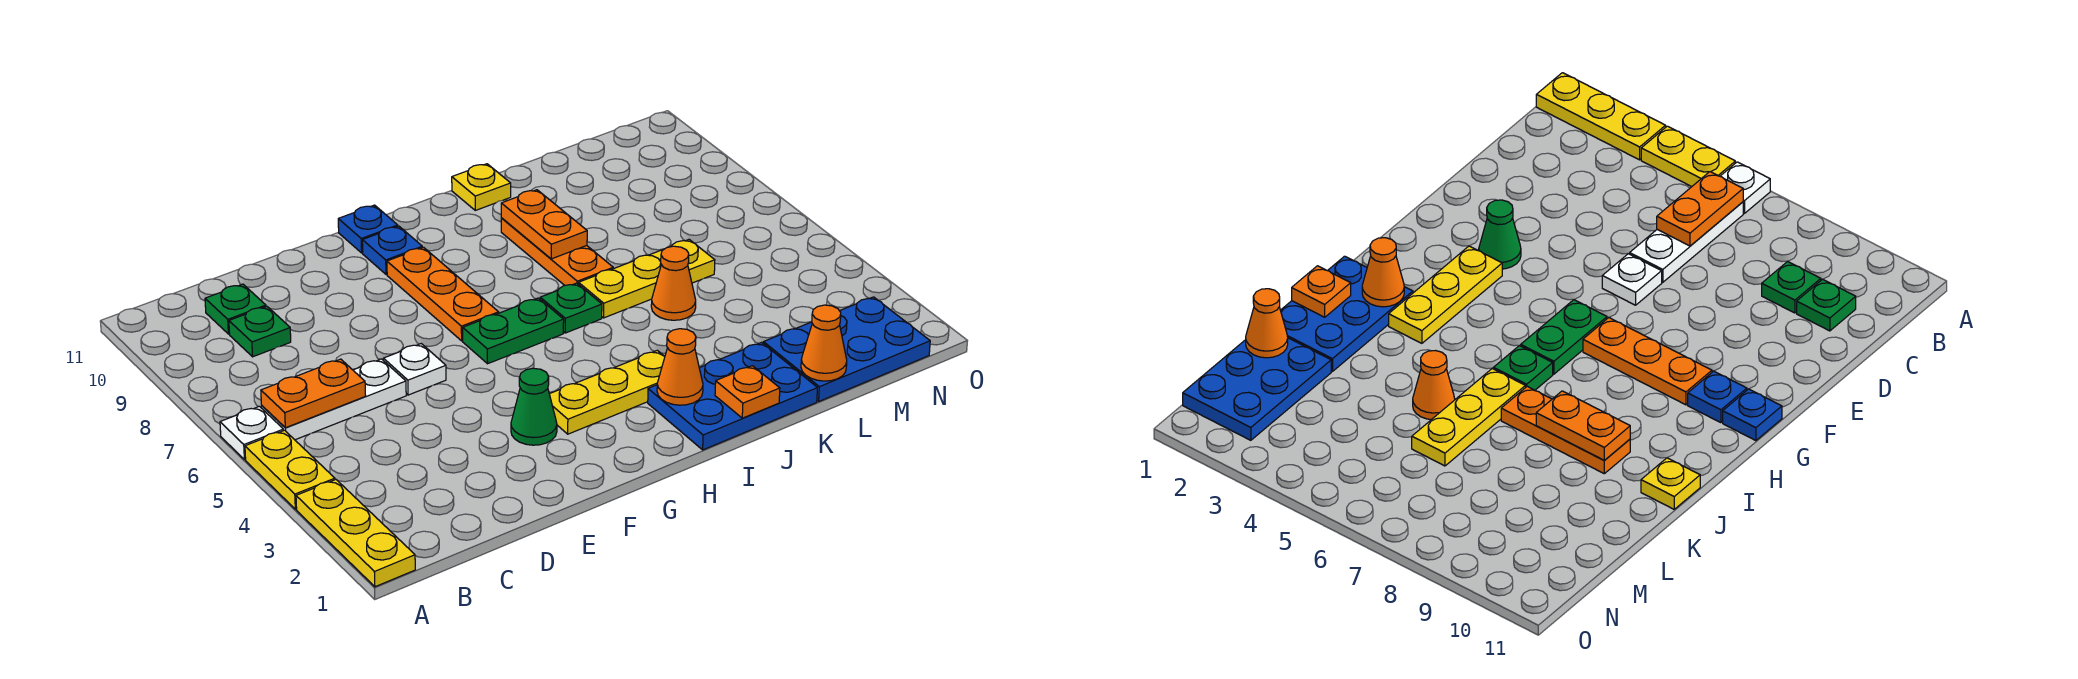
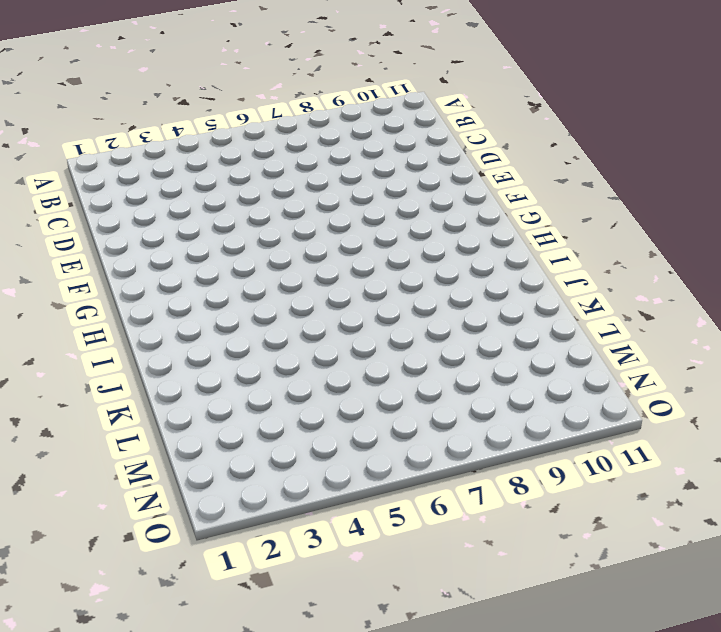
none -> yellow 1x3 plate [296,479,415,587]
none -> yellow 1x2 plate [245,430,335,509]
none -> white 1x1 plate [220,406,283,460]

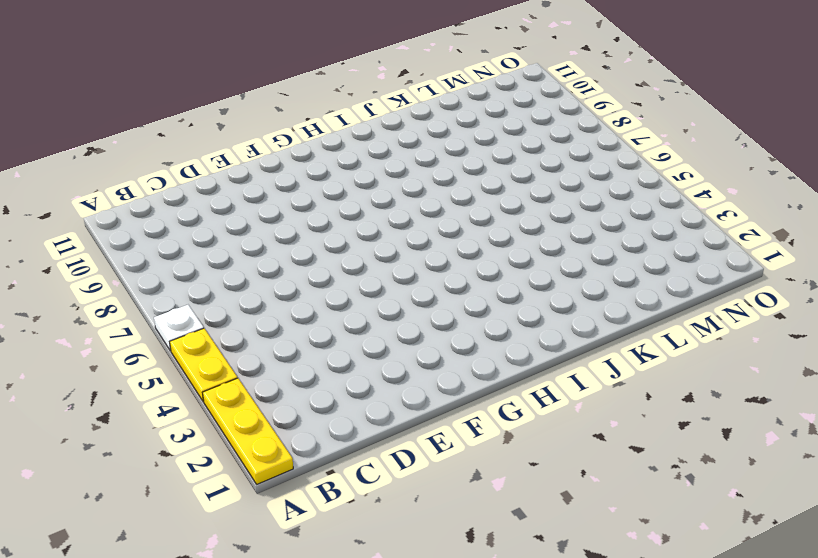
none -> white 1x3 plate [262,359,406,440]
none -> green 1x1 plate [229,306,291,357]
none -> green 1x1 plate [205,284,266,334]

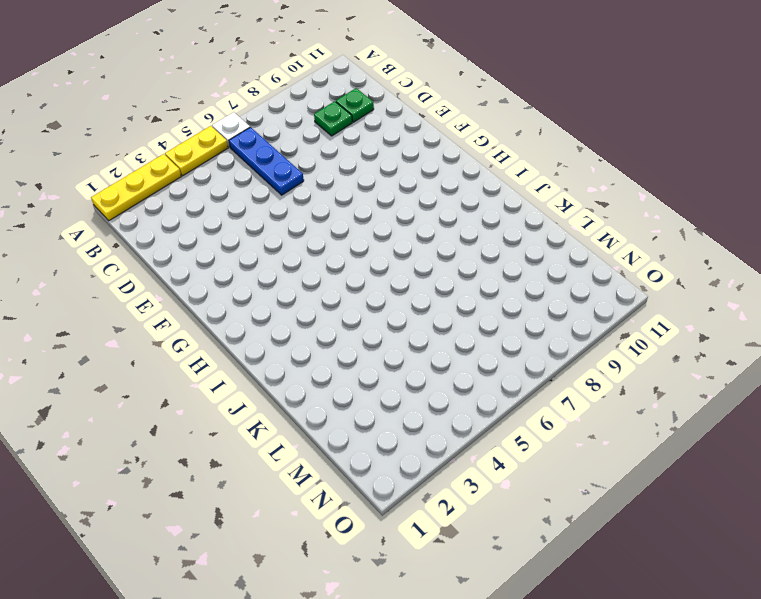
blue 1x3 plate [229,127,304,195] -> white 1x3 plate [262,359,406,440]
none -> white 1x1 plate [383,344,446,395]
none -> green 1x1 cone [511,368,557,445]
none -> yellow 1x3 plate [550,350,665,434]

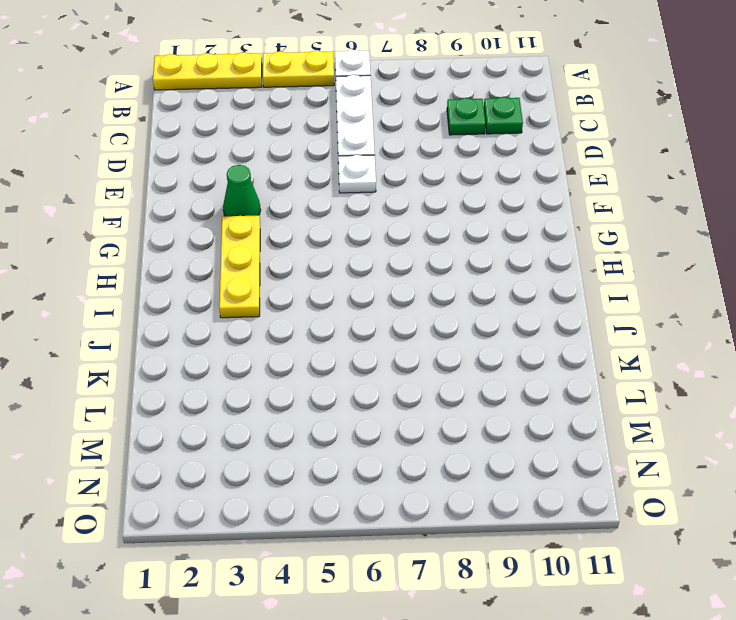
none -> green 1x2 plate [463,298,564,364]
none -> orange 1x3 plate [387,247,499,341]
none -> blue 1x1 plate [362,226,422,275]

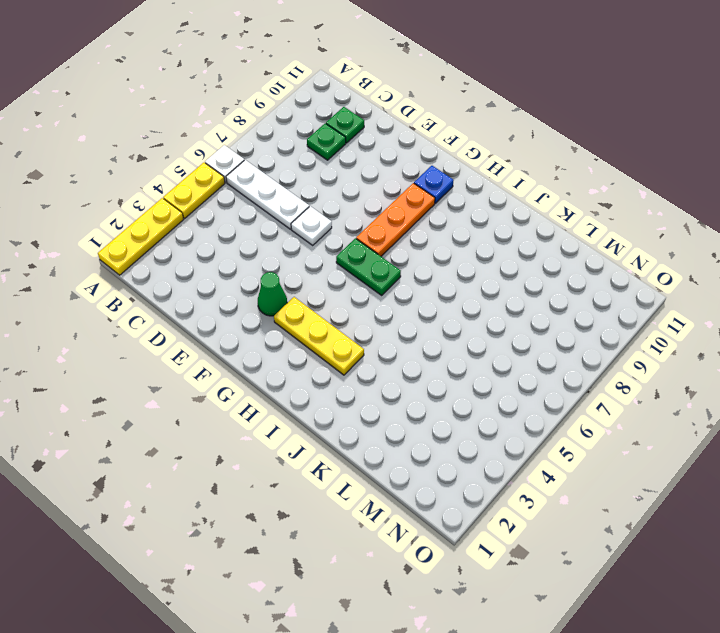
none -> blue 1x1 plate [338,205,398,253]
none -> blue 2x3 plate [648,343,817,450]
none -> green 1x1 plate [540,283,602,333]

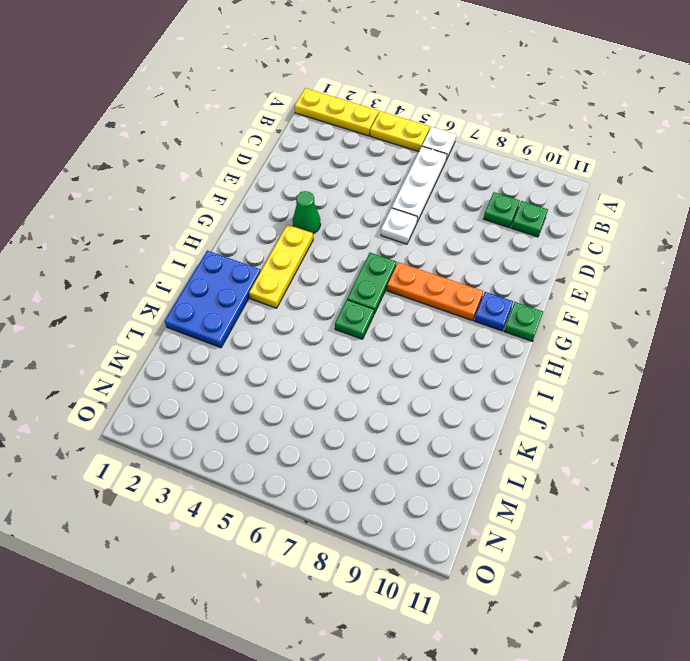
green 1x1 plate [504,302,543,341] -> blue 1x1 plate [338,205,398,253]
none -> yellow 1x3 plate [579,240,715,318]
none -> orange 1x3 plate [501,218,613,285]
none -> yellow 1x1 plate [452,164,511,210]

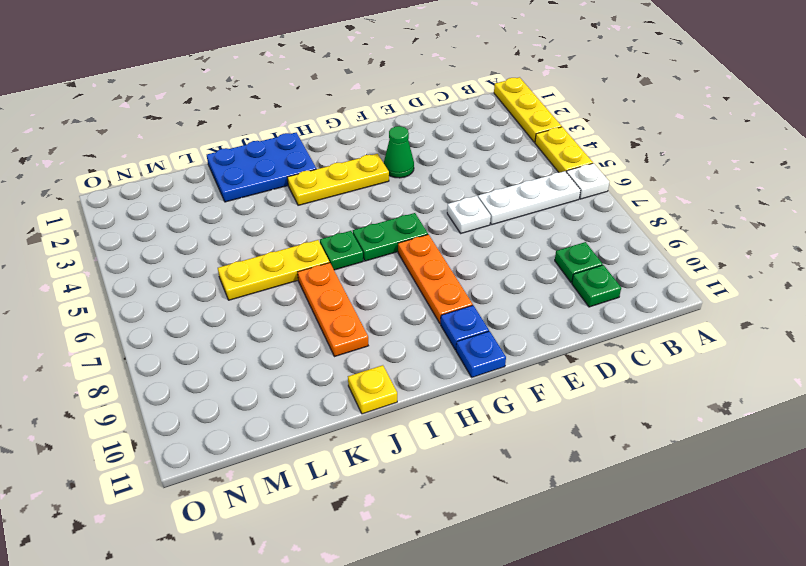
none -> orange 1x1 cone [651,246,696,320]
none -> blue 2x3 plate [763,297,930,401]
none -> orange 1x2 plate [261,359,366,428]

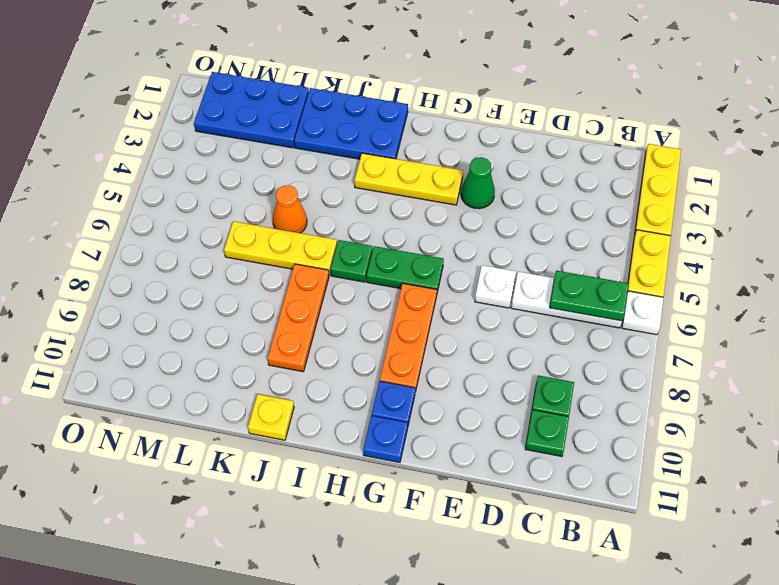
green 1x2 plate [549,271,629,321] -> orange 1x2 plate [261,359,366,428]
none -> orange 1x1 cone [657,329,703,405]
none -> orange 1x1 plate [715,366,780,418]
none -> orange 1x2 plate [501,190,587,259]

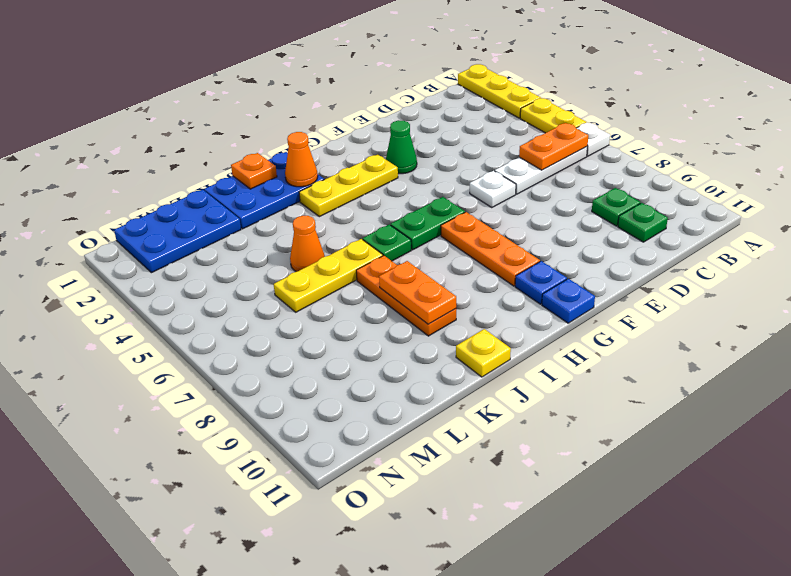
none -> orange 1x1 cone [801,305,847,381]

